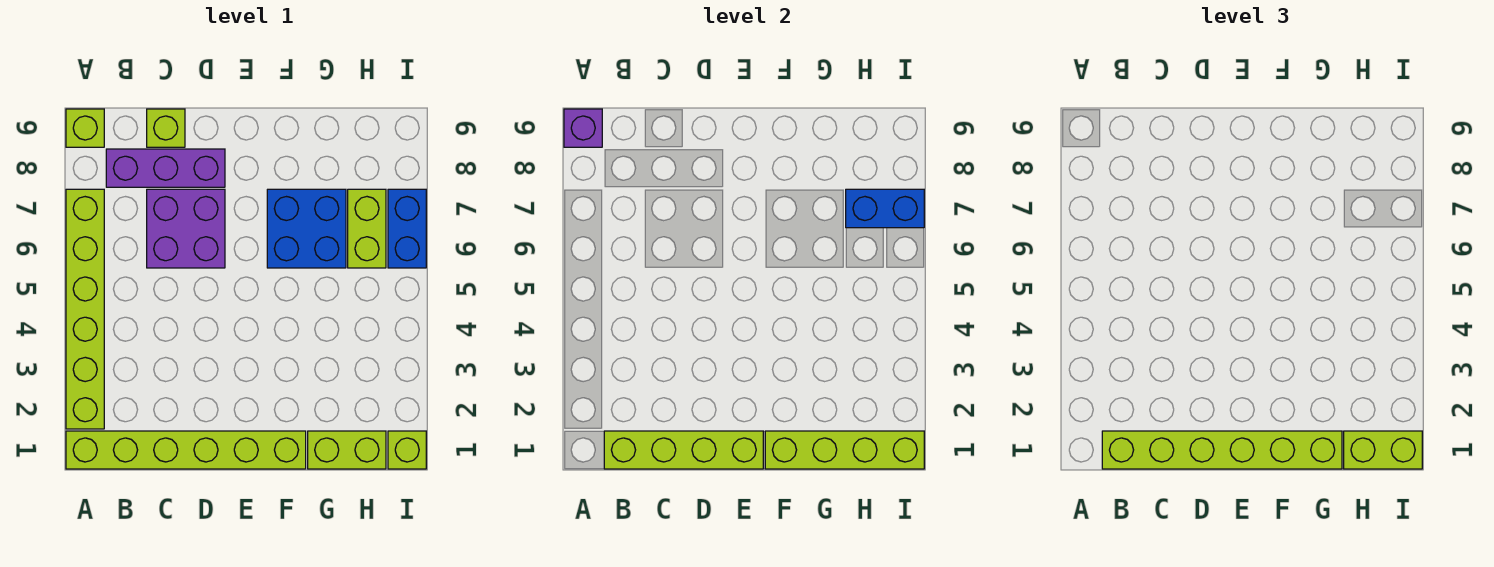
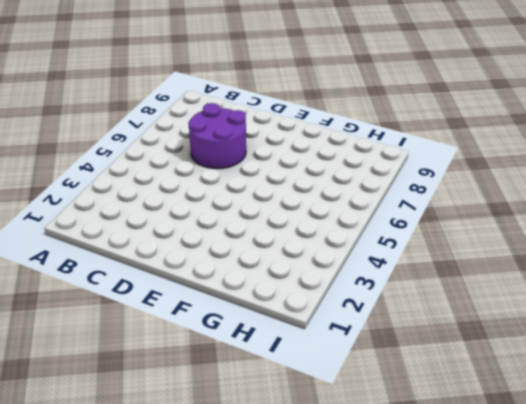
purple 2x2 round brick [189,103,246,169] -> purple 2x2 brick [147,189,225,268]
none -> lime 1x6 brick [66,431,306,469]
none -> lime 1x6 brick [66,189,104,429]
none -> lime 1x1 brick [66,109,104,147]

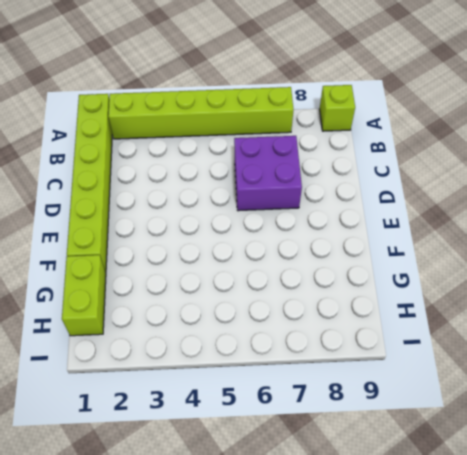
none -> purple 1x3 brick [106,149,225,187]
none -> lime 1x1 brick [147,109,185,147]
none -> blue 2x2 brick [267,189,346,268]

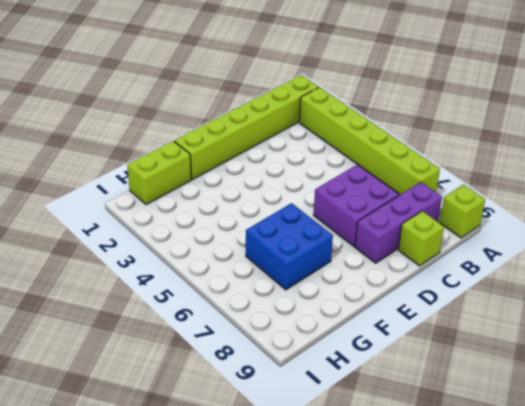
none -> lime 1x2 brick [348,189,386,268]
none -> lime 1x1 brick [388,431,426,469]
none -> blue 1x2 brick [388,189,426,268]

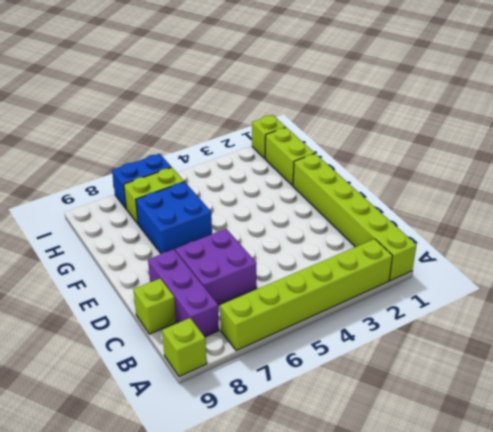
none -> purple 1x1 brick [564,109,602,147]
none -> lime 1x4 brick [604,431,763,469]
none -> lime 1x4 brick [765,431,924,469]

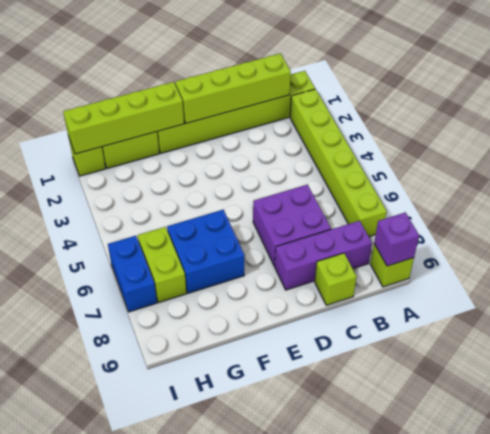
none -> blue 1x2 brick [846,189,924,228]
none -> lime 1x6 brick [1102,431,1342,469]
none -> lime 1x2 brick [1344,431,1422,469]

